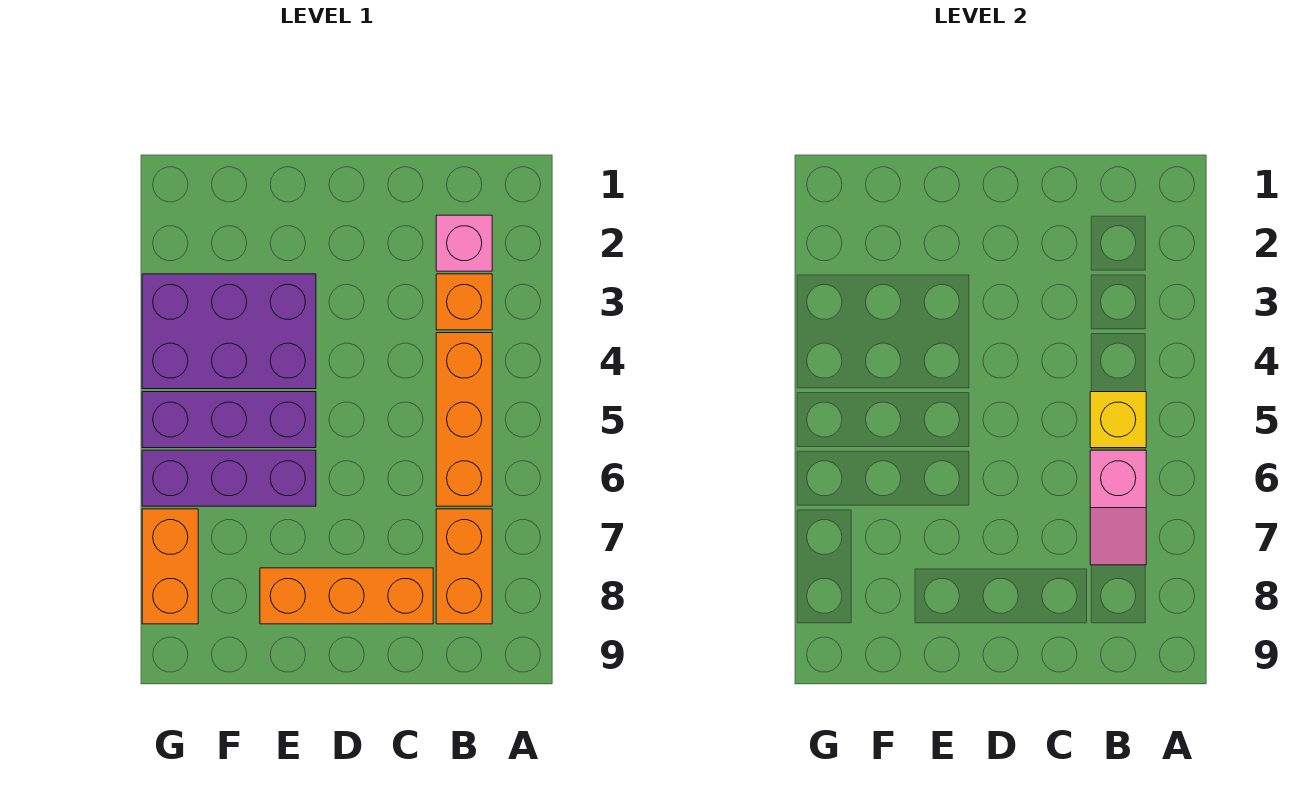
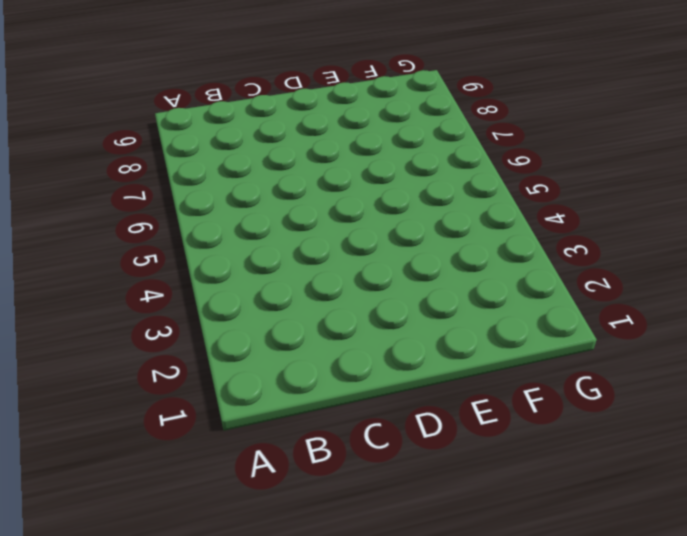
none -> pink 1x1 brick [436,215,492,271]
none -> orange 1x1 brick [436,274,492,330]

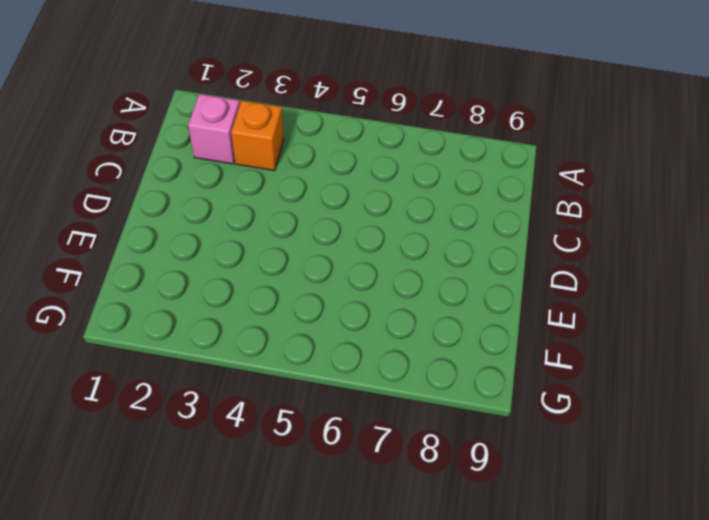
none -> orange 1x3 brick [436,333,492,506]
none -> orange 1x2 brick [436,509,492,624]

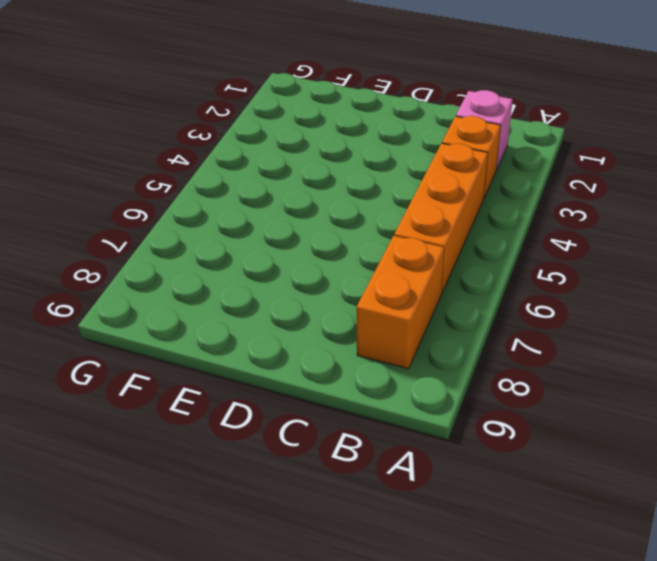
none -> orange 1x3 brick [260,568,433,624]
none -> purple 2x3 brick [142,274,316,389]

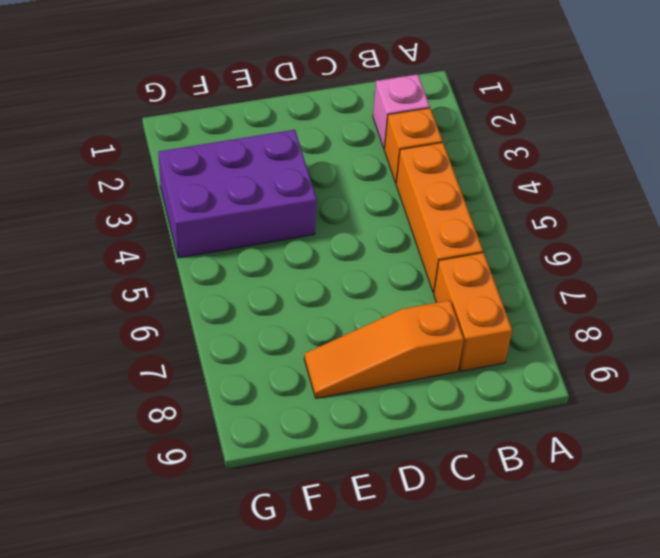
orange 1x3 slope [304,300,464,398] -> orange 1x3 brick [260,568,433,624]
none -> purple 1x3 brick [142,392,316,448]
none -> purple 1x3 brick [142,450,316,506]

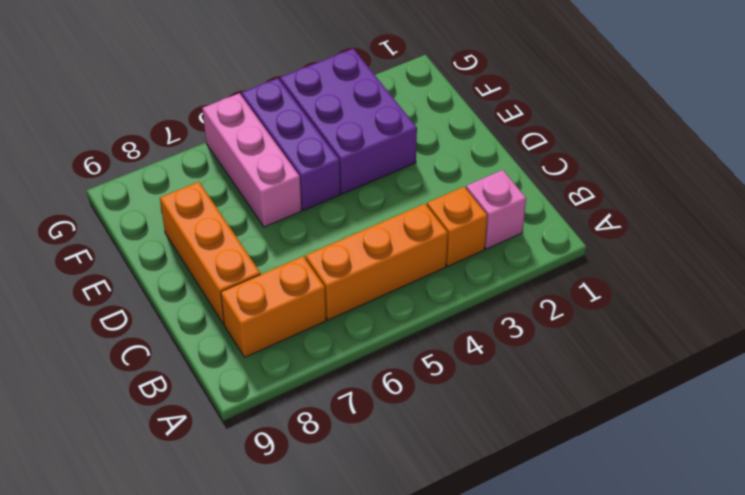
pink 1x3 brick [202,93,301,227] -> purple 1x3 brick [142,450,316,506]
none -> orange 1x2 brick [142,509,198,624]
none -> yellow 1x1 brick [1090,392,1146,448]

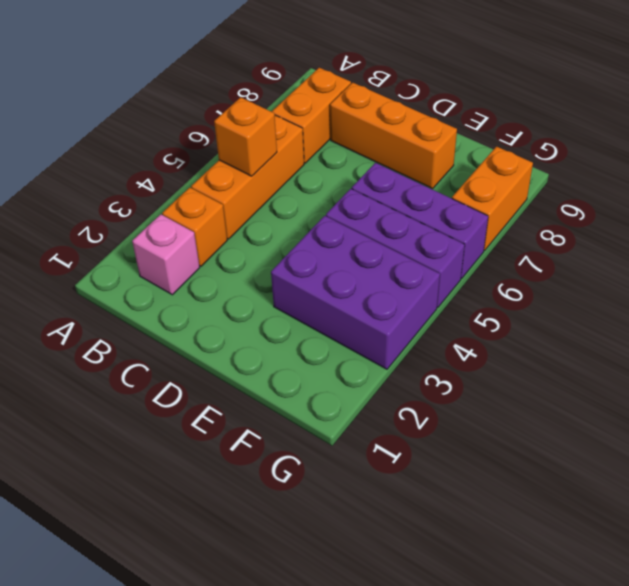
orange 1x1 brick [214,97,277,176] -> yellow 1x1 brick [1090,392,1146,448]
none -> pink 1x2 slope [1090,450,1146,565]

